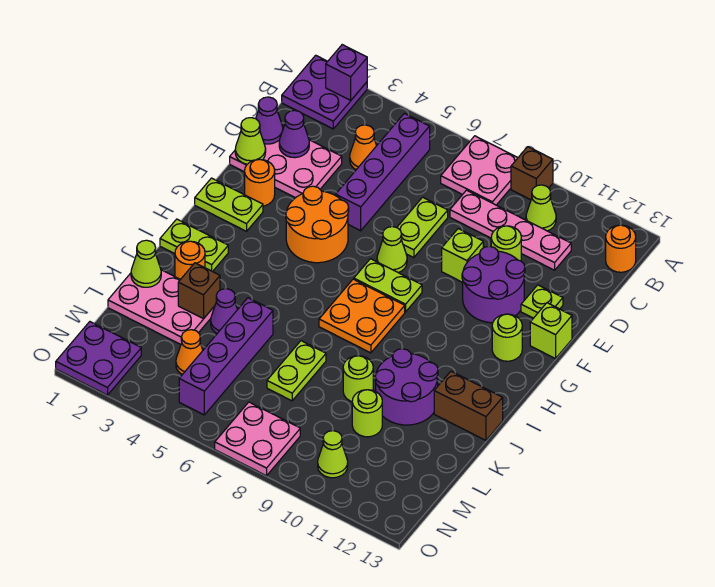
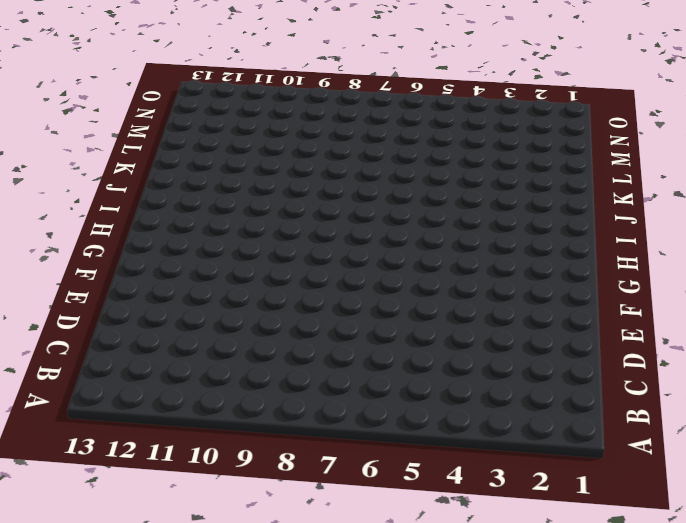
none -> purple 2x2 plate [282,55,367,129]
none -> pink 2x2 plate [441,136,518,205]
none -> brown 1x1 brick [511,147,553,200]
none -> purple 1x4 brick [336,113,430,231]

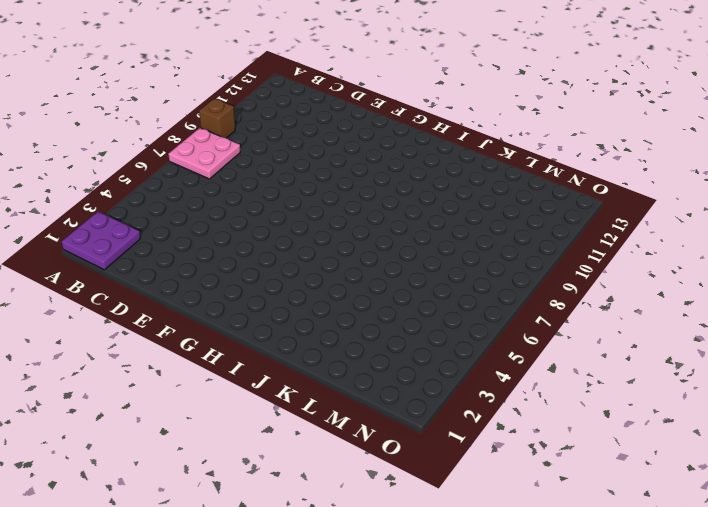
none -> purple 1x4 brick [336,113,430,231]
none -> lime 1x1 cone [526,185,556,231]
none -> orange 1x1 round brick [606,225,636,272]
none -> orange 1x1 cone [350,125,377,170]

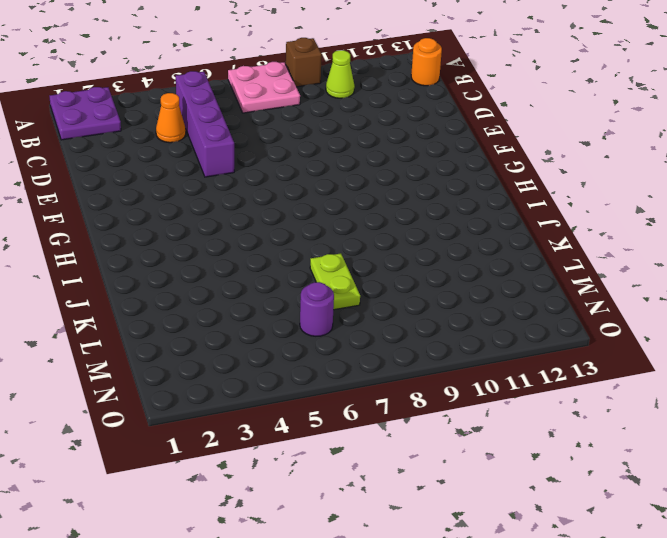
purple 1x1 round brick [300,282,334,336] -> none
none -> pink 1x4 plate [450,190,571,270]
none -> pink 2x3 plate [230,127,342,198]
none -> lime 1x2 plate [397,197,448,258]
none -> lime 1x1 round brick [491,226,521,261]

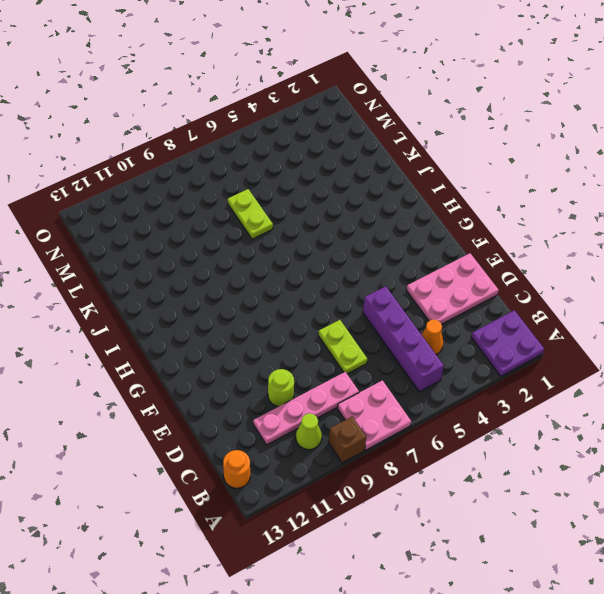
none -> lime 1x1 brick [442,229,483,282]
none -> purple 2x2 round brick [462,246,525,323]
none -> lime 1x1 plate [521,285,563,318]
none -> orange 1x1 round brick [245,159,275,206]

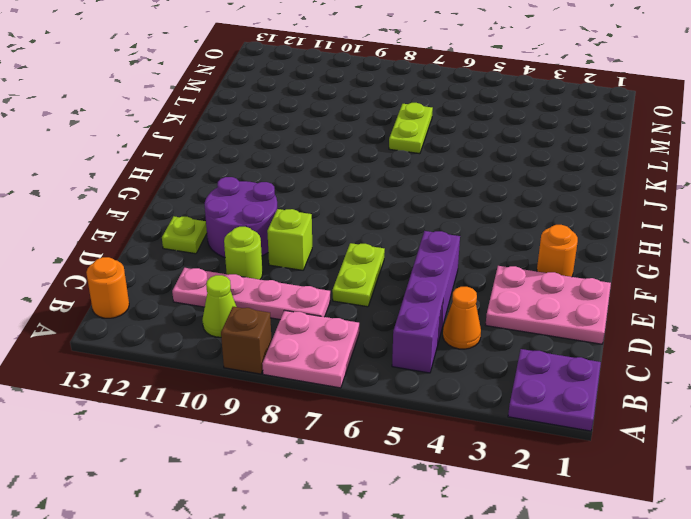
none -> orange 2x2 round brick [286,186,349,263]
none -> lime 1x1 cone [377,227,407,273]
none -> lime 1x1 brick [530,303,572,359]
none -> lime 1x2 plate [195,178,263,231]

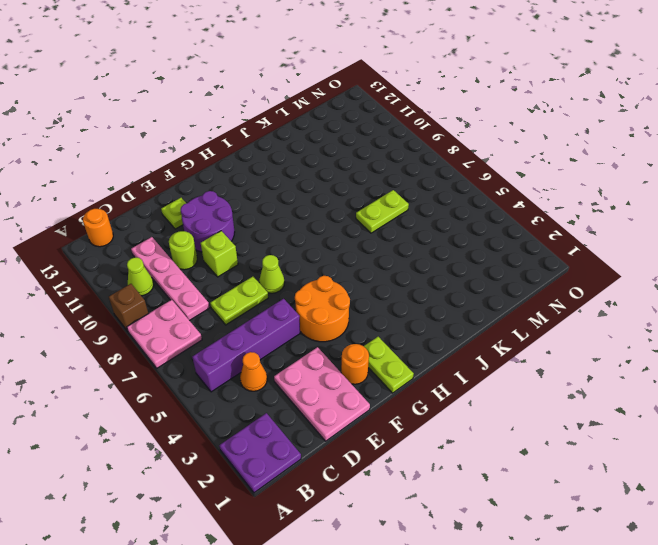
none -> lime 1x1 brick [530,303,572,359]
none -> lime 1x2 plate [354,259,422,312]
none -> lime 1x1 round brick [492,314,522,361]
none -> orange 2x2 plate [319,279,405,353]

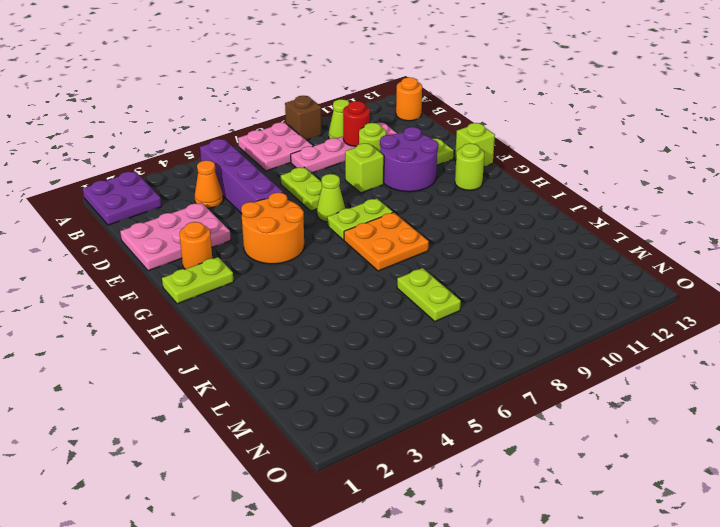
red 1x1 round brick [343,101,370,146] -> none
none -> lime 1x2 plate [160,219,228,272]
none -> orange 1x1 round brick [175,241,205,280]
none -> purple 2x2 round brick [375,349,438,425]
none -> brown 1x2 brick [434,371,503,440]

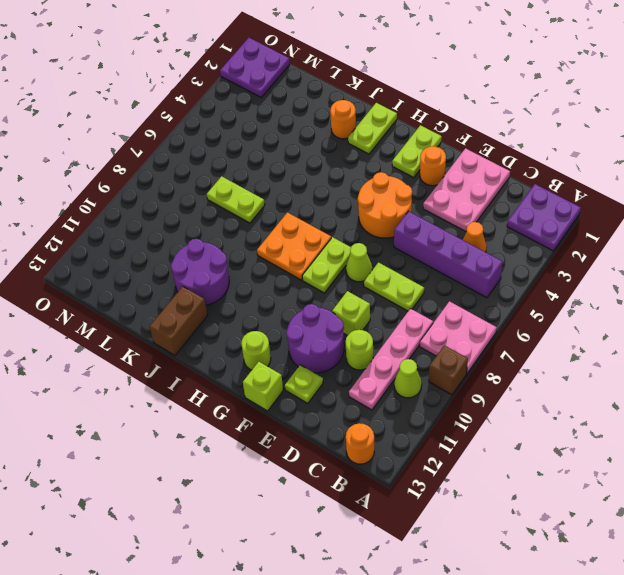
none -> pink 2x3 plate [108,270,215,345]
none -> purple 1x1 cone [211,289,238,333]
none -> purple 1x4 brick [179,298,273,415]
none -> lime 1x1 round brick [343,356,373,402]

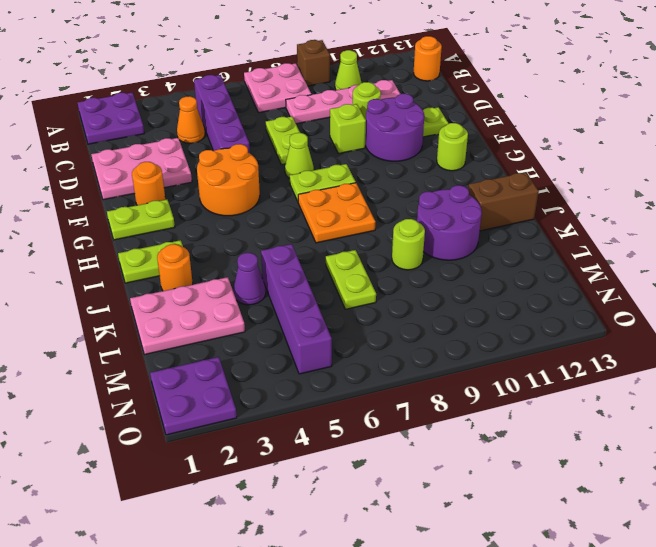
none -> lime 1x1 brick [530,303,572,359]
none -> lime 1x1 round brick [352,390,382,437]
none -> orange 1x1 cone [176,330,203,375]
none -> pink 2x2 plate [215,402,300,476]

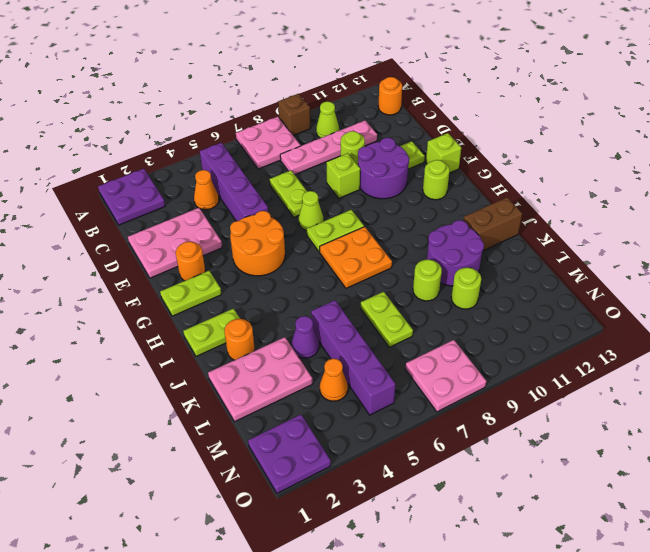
none -> lime 1x1 cone [318,431,348,478]
none -> purple 1x1 brick [326,45,367,100]
none -> purple 1x1 cone [256,97,283,144]
none -> purple 1x1 cone [279,110,309,158]

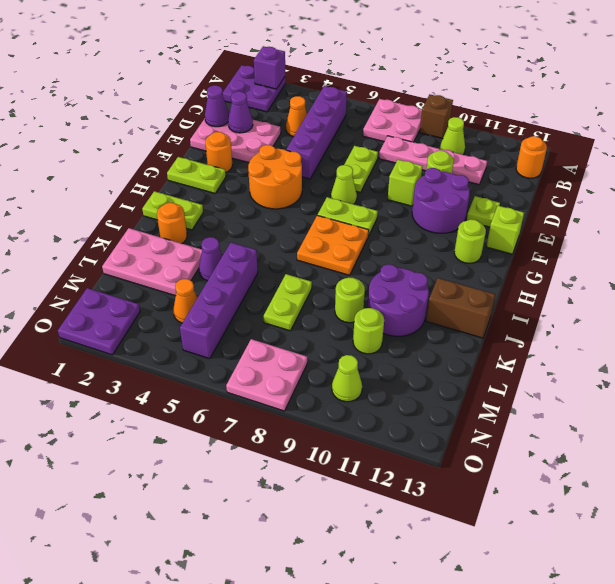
none -> lime 1x1 cone [235,118,266,164]
none -> lime 1x1 cone [131,240,161,287]
none -> brown 1x1 brick [178,263,220,319]

